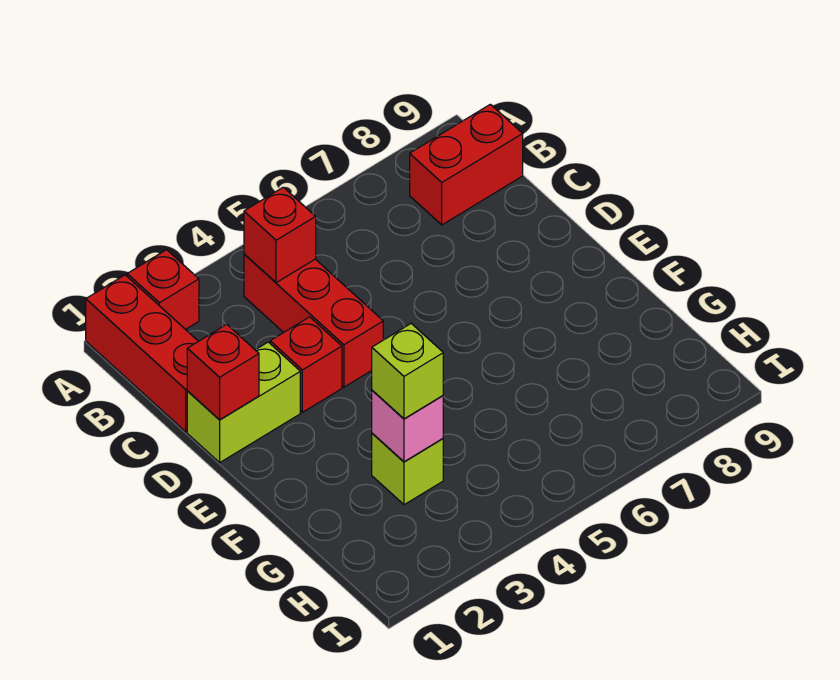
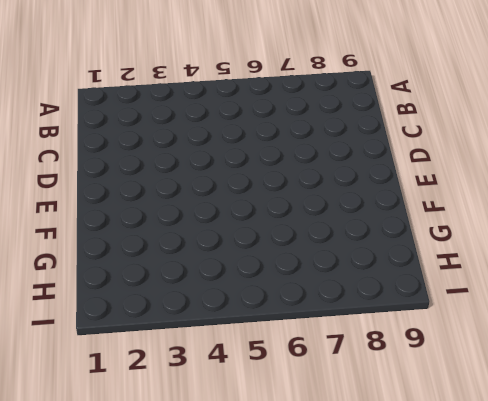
none -> red 1x3 brick [86,275,198,432]
none -> red 1x1 brick [127,250,199,330]

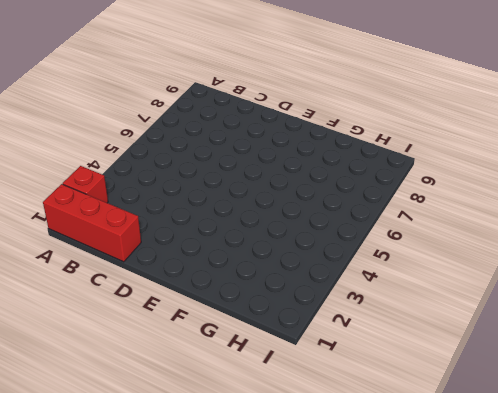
none -> red 1x3 brick [244,254,383,387]
none -> red 1x2 brick [410,104,523,225]

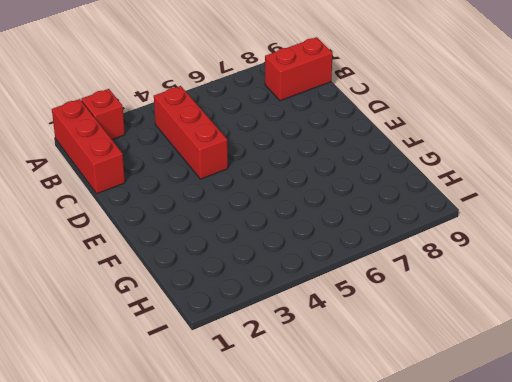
none -> lime 1x2 brick [187,342,300,462]
none -> red 1x1 brick [270,317,342,412]

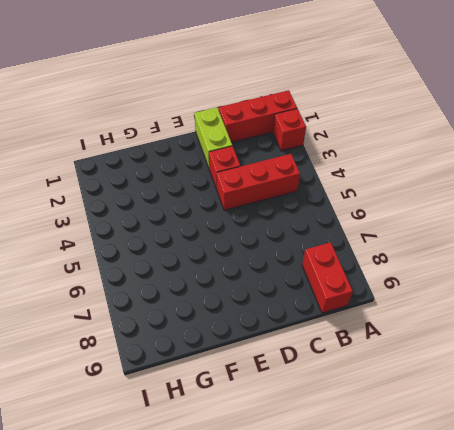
none -> lime 1x1 brick [372,433,443,505]
none -> red 1x1 brick [244,187,316,283]

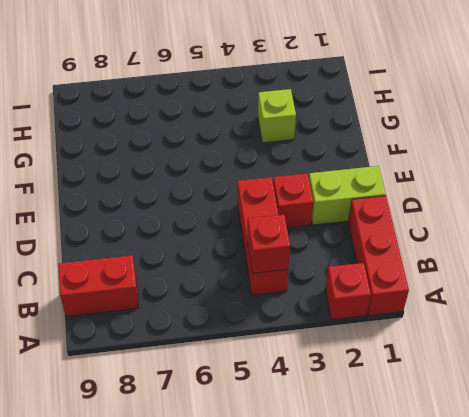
none -> red 1x1 brick [187,324,259,420]
none -> pink 1x1 brick [372,390,443,462]

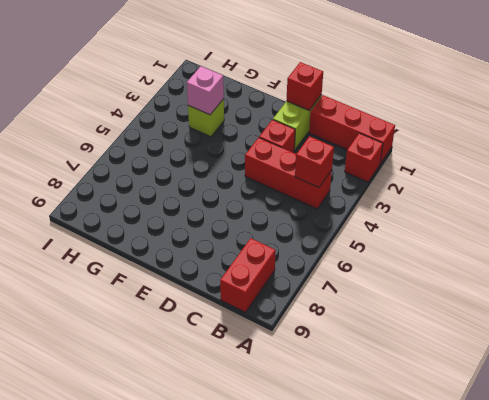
none -> lime 1x1 brick [372,324,443,419]

